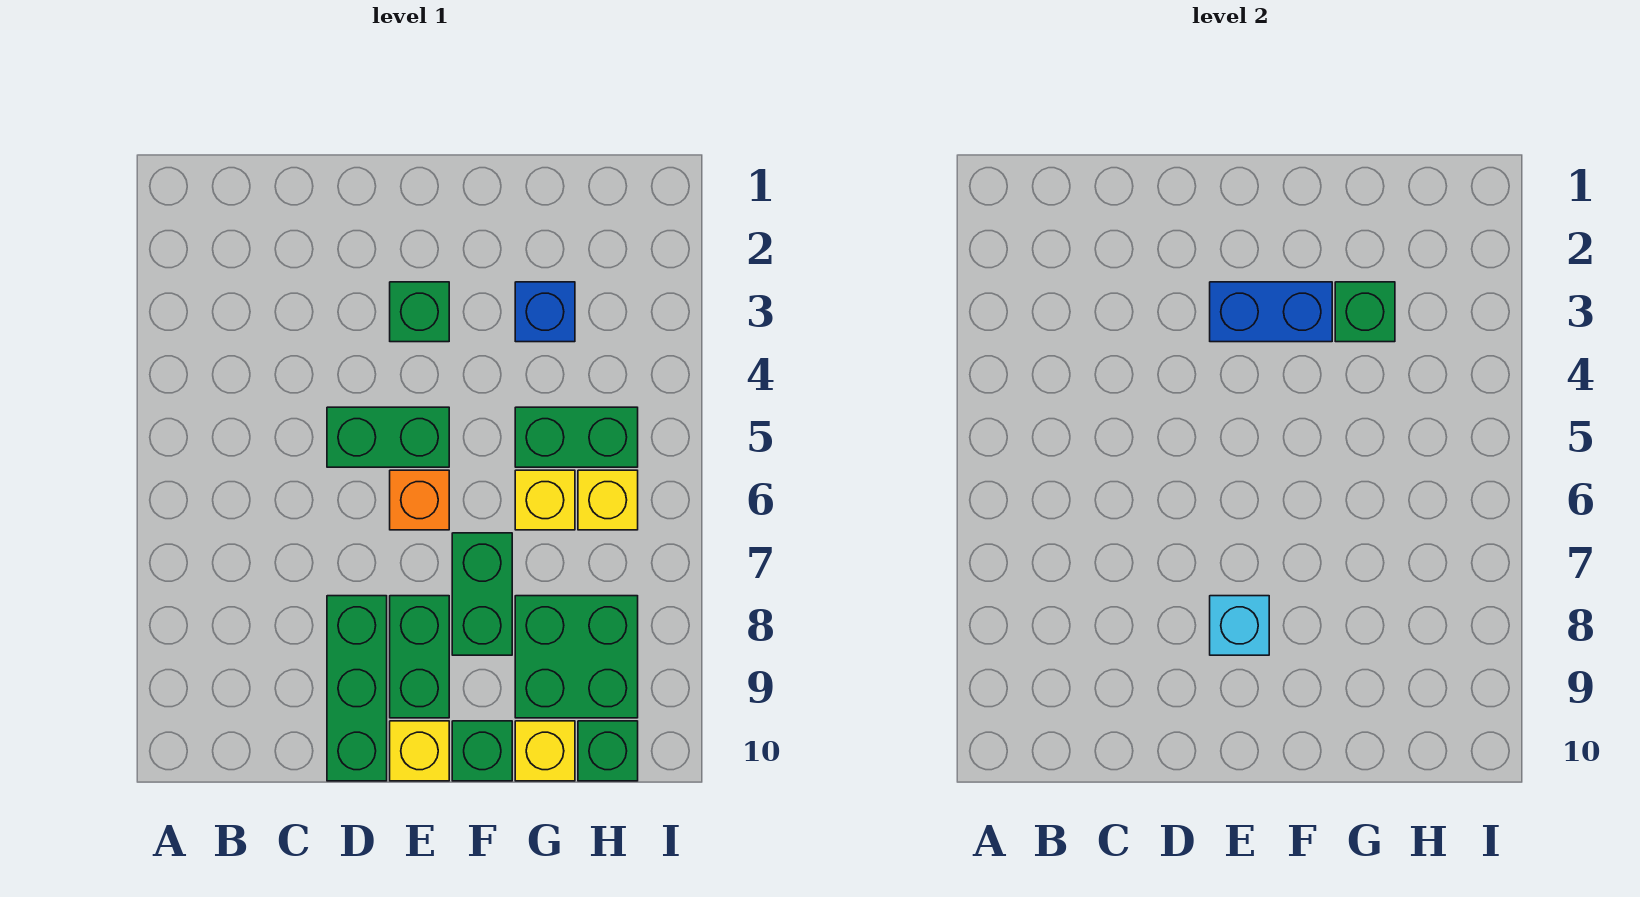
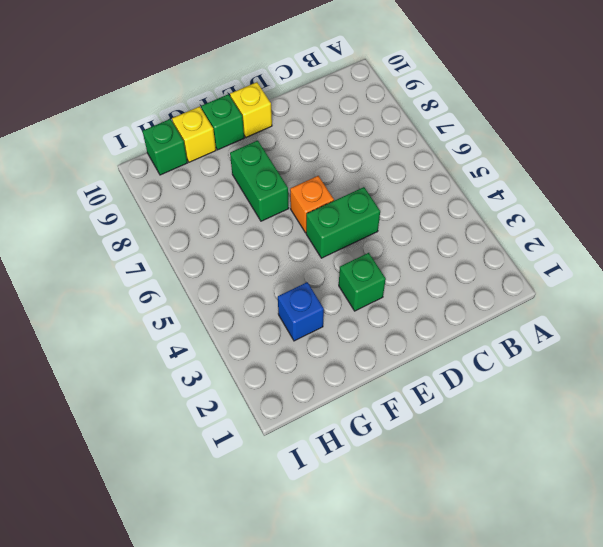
none -> green 1x3 brick [327,596,387,781]
none -> green 1x2 brick [390,596,449,718]
none -> green 1x2 brick [515,407,638,467]

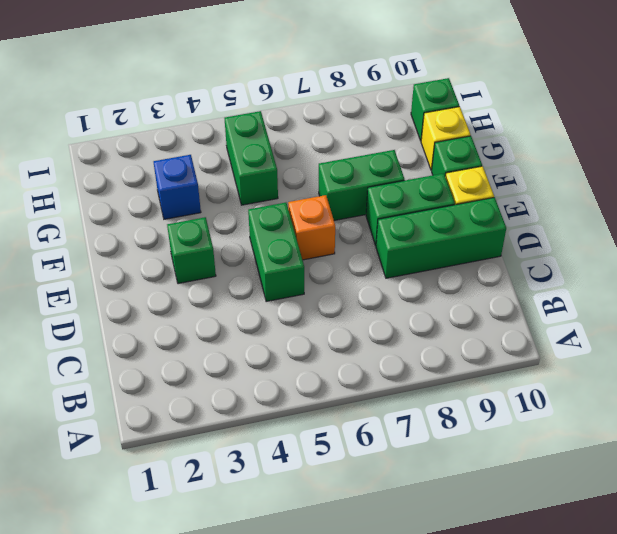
none -> yellow 1x1 brick [515,470,575,530]
none -> green 2x2 brick [515,596,638,718]
none -> yellow 1x1 brick [578,470,638,530]

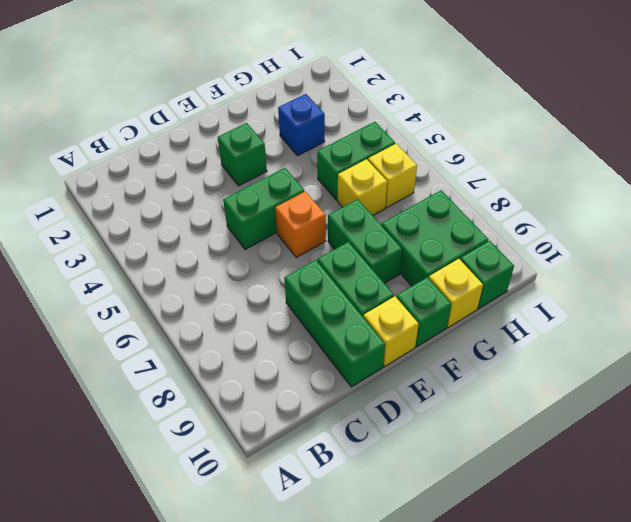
none -> blue 1x2 brick [1210,282,1332,342]
none -> cyan 1x1 brick [1210,596,1269,655]
none -> green 1x1 brick [1335,282,1395,342]

